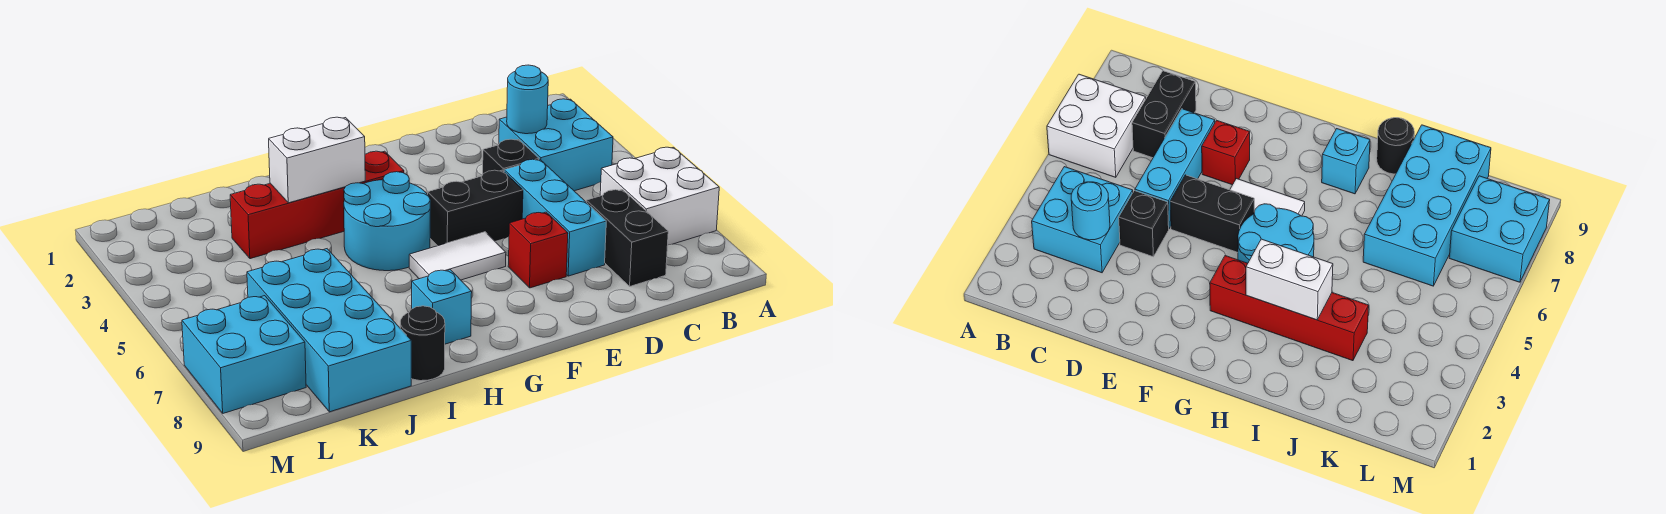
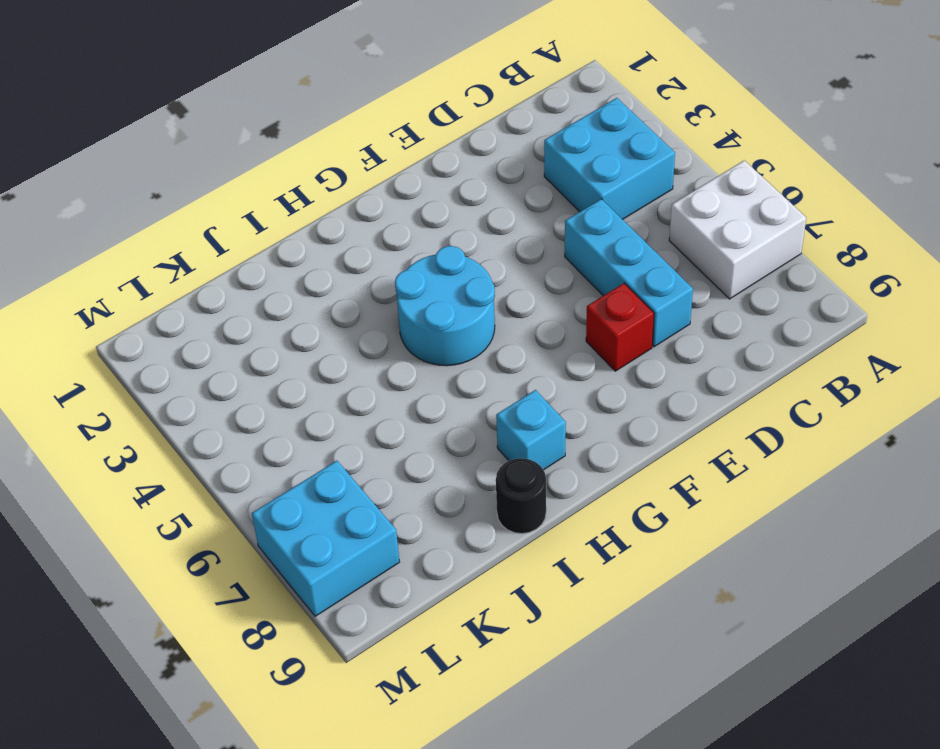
none -> black 1x2 brick [586,190,668,286]
none -> black 1x1 brick [483,139,539,174]
none -> black 1x2 brick [427,170,523,246]

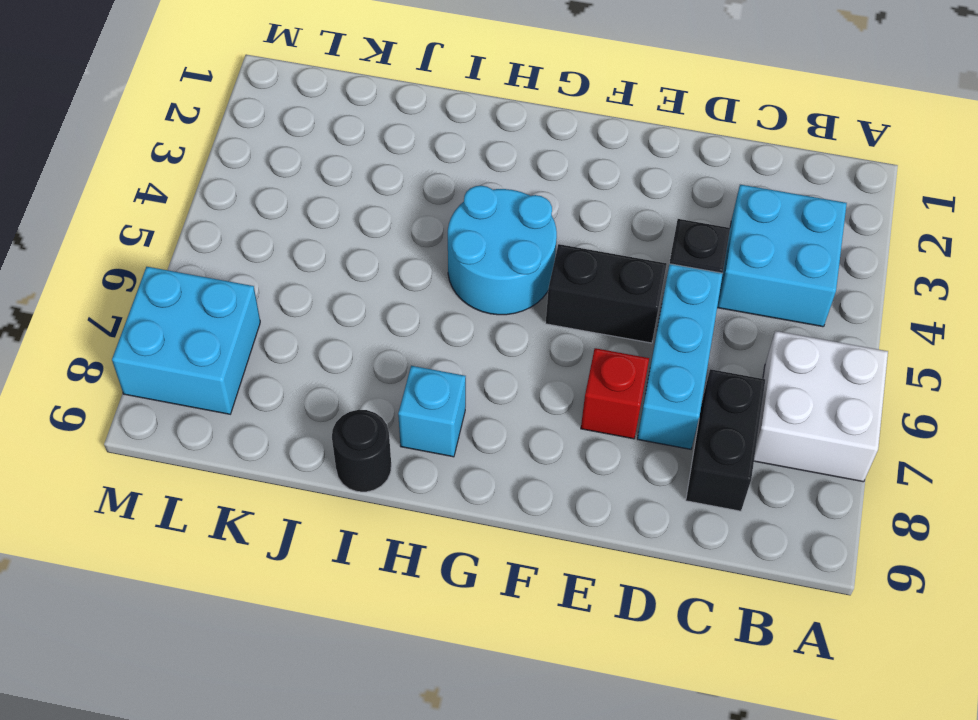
none -> white 1x2 tile [409,232,506,280]
none -> red 1x4 brick [230,151,404,259]
none -> cyan 2x4 brick [247,249,411,412]

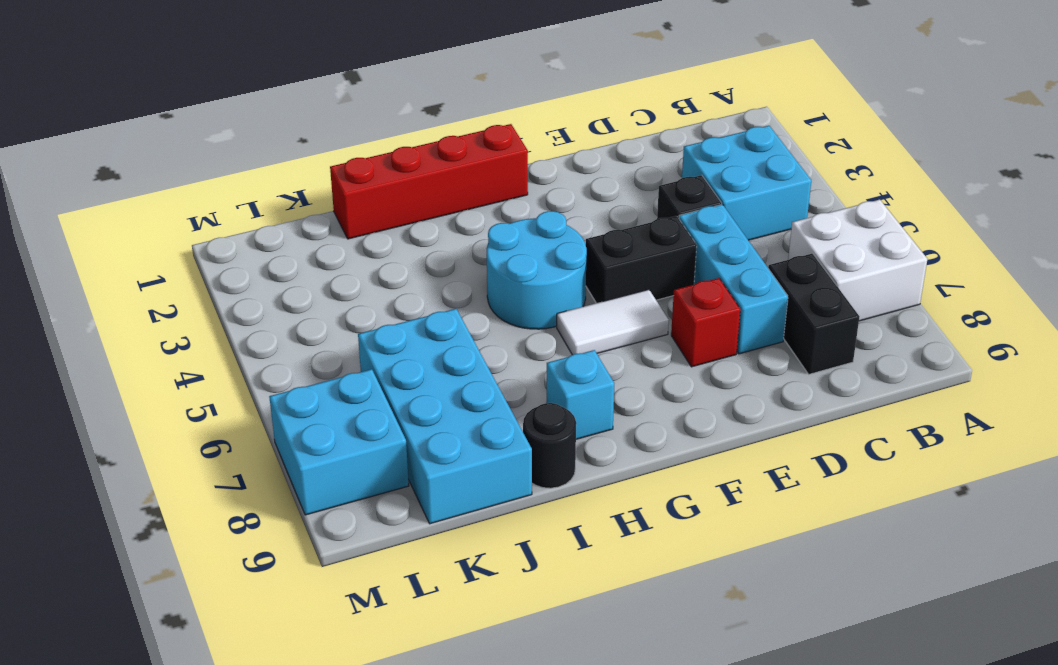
red 1x4 brick [330,124,528,239] -> red 1x4 brick moved to [230,151,404,259]
none -> cyan 1x1 round brick [507,65,548,134]
none -> white 1x2 brick [269,117,365,203]

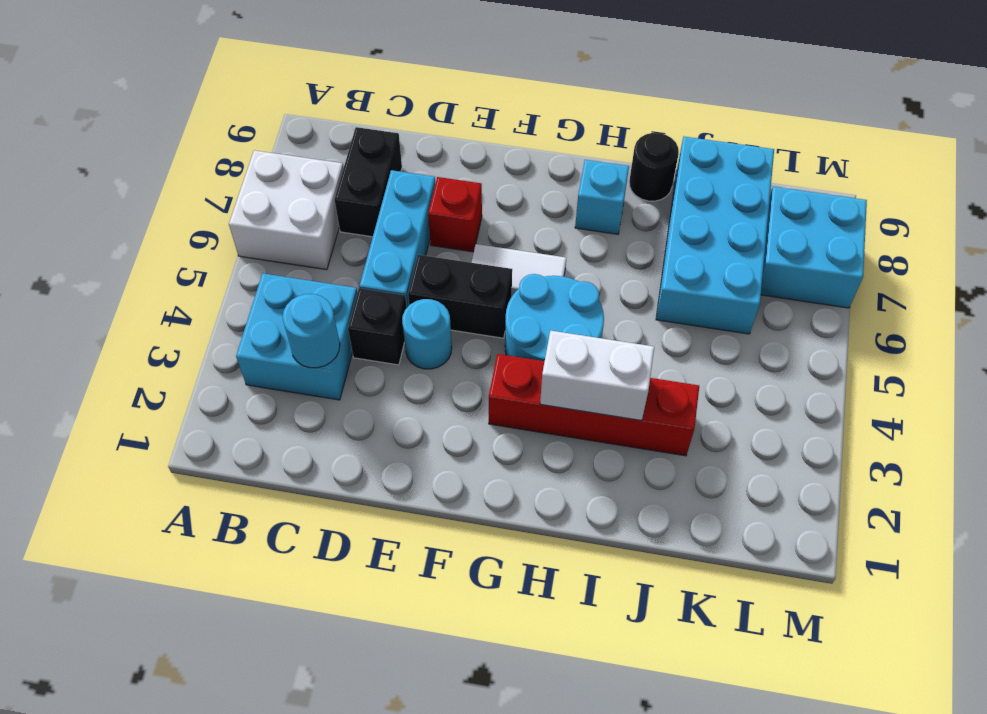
cyan 1x1 round brick [402,299,452,369] -> none

